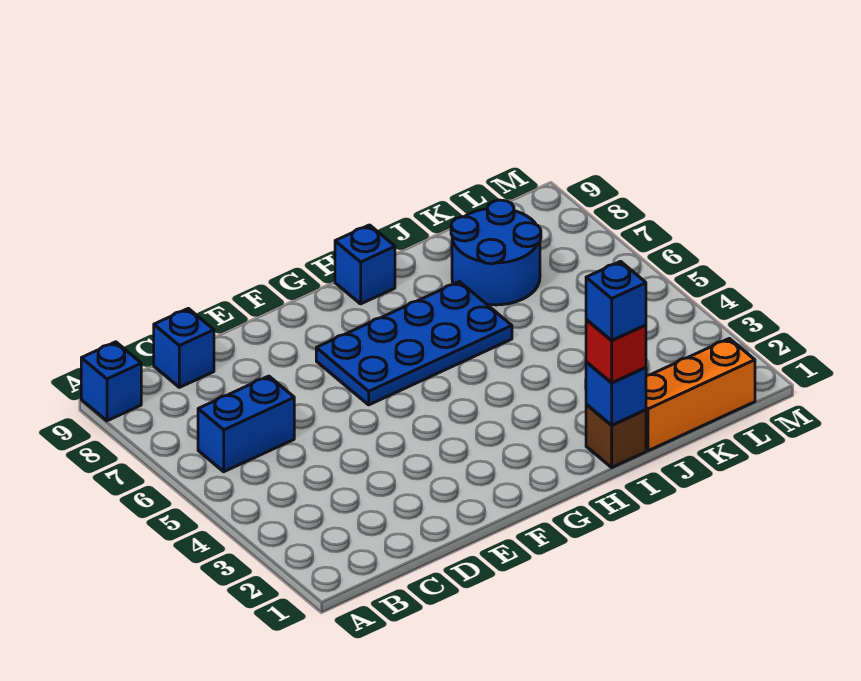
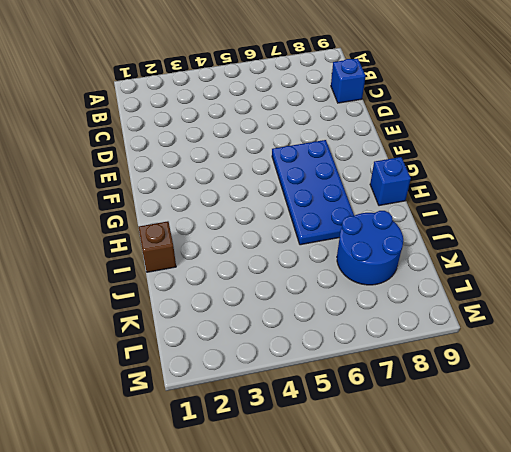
none -> blue 1x1 brick [81,342,141,421]
none -> blue 1x2 brick [198,376,294,472]

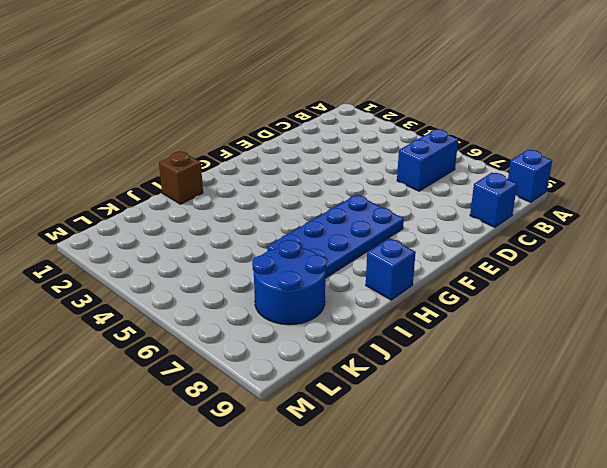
none -> orange 1x3 brick [646,338,755,451]
none -> blue 1x1 brick [586,362,646,425]

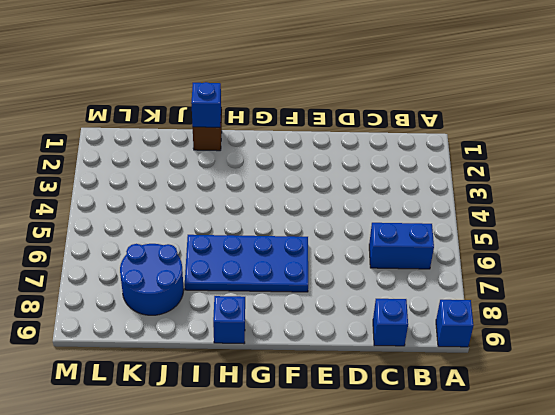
none -> orange 1x3 brick [646,338,755,451]
none -> red 1x1 brick [586,320,646,383]

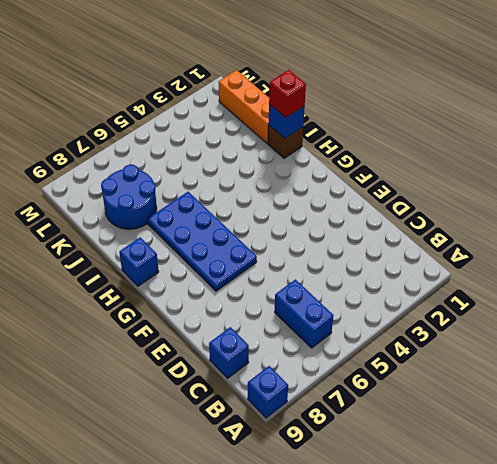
none -> blue 1x1 brick [586,261,646,340]

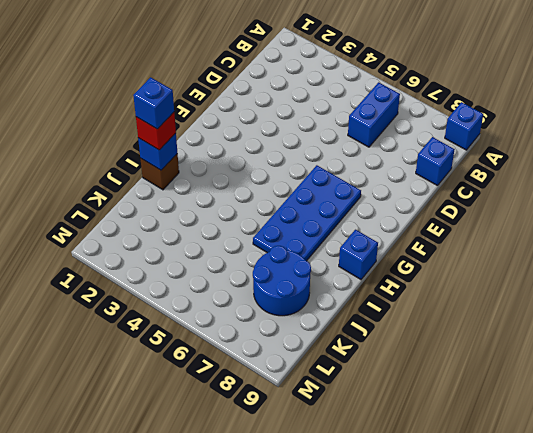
none -> orange 1x3 brick [646,338,755,451]

